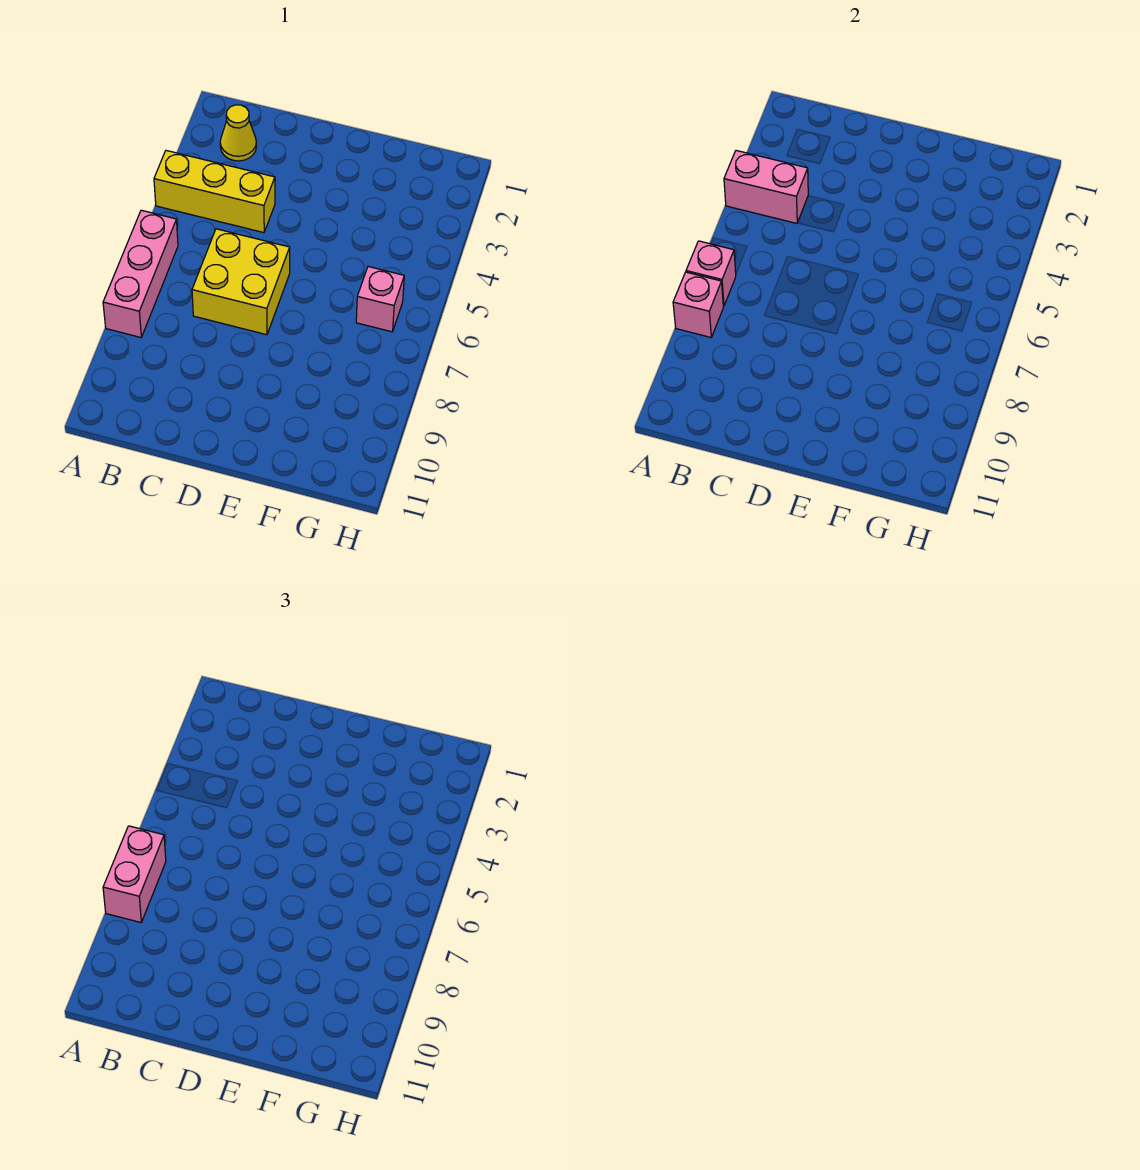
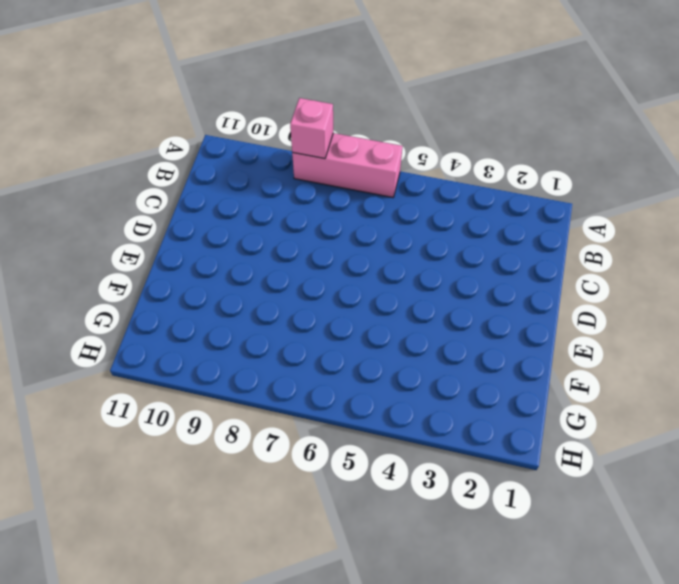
none -> yellow 1x3 brick [154,151,275,233]
none -> yellow 1x1 cone [220,105,256,161]

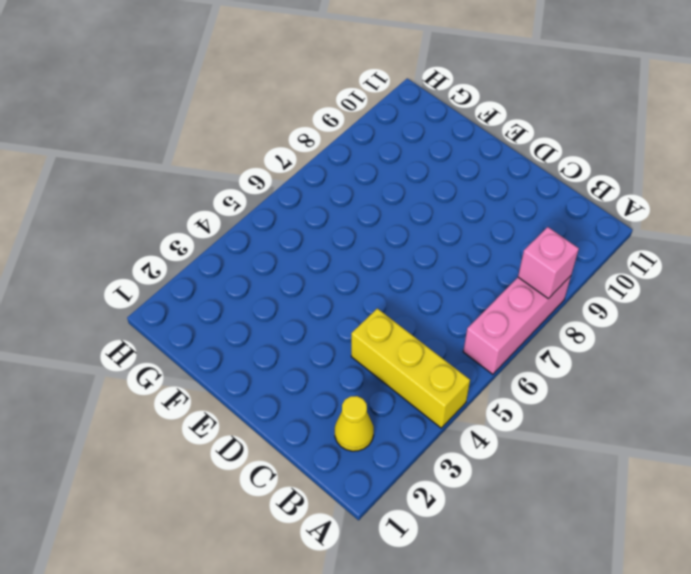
none -> yellow 2x2 brick [192,229,290,335]
none -> pink 1x1 brick [356,267,404,332]

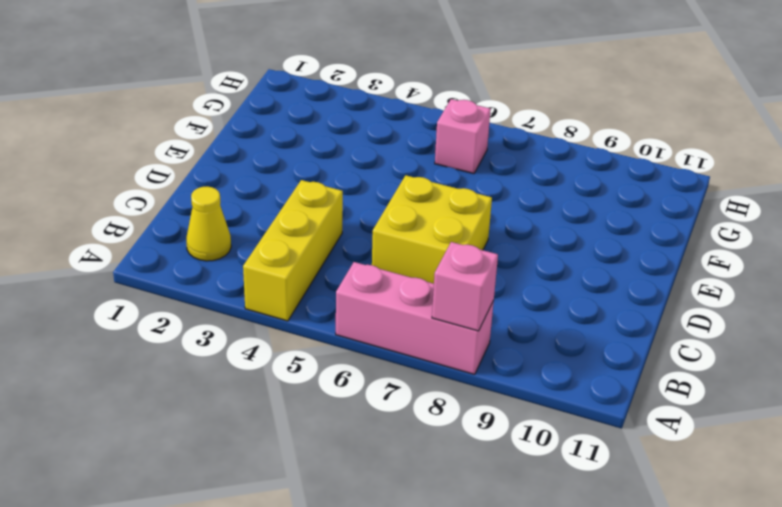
none -> pink 1x2 brick [724,151,808,223]
none -> pink 1x1 brick [686,241,736,306]

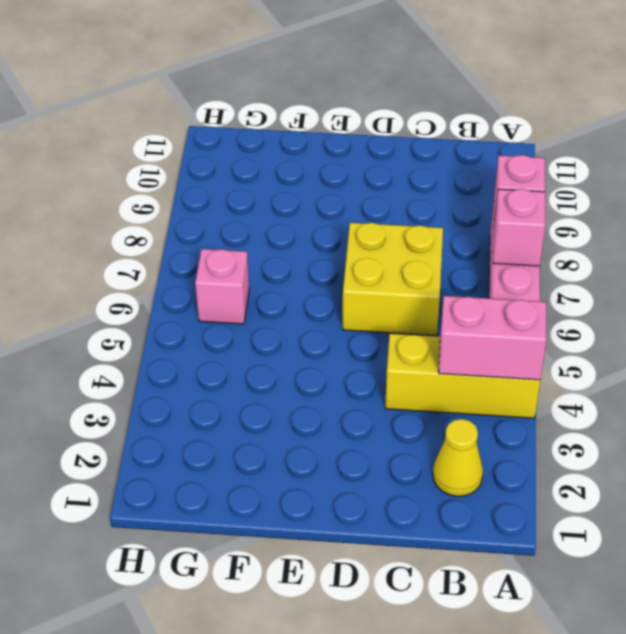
none -> pink 1x2 brick [103,826,166,922]

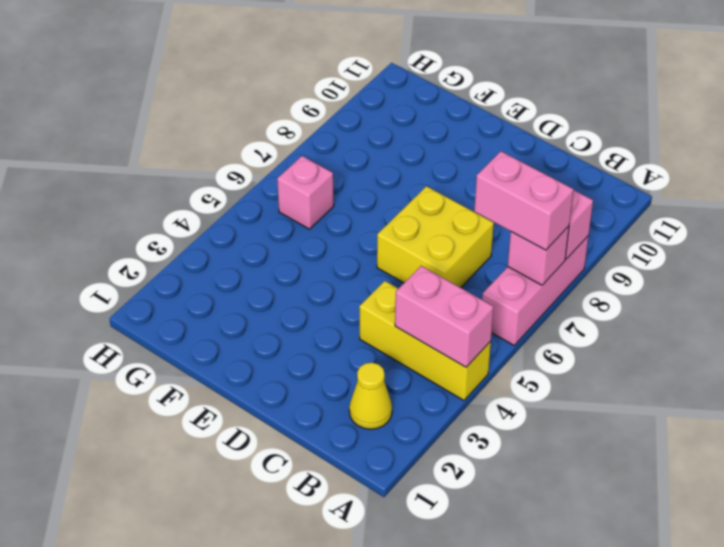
pink 1x2 brick [474,151,574,250] -> pink 1x2 brick turned to [103,826,166,922]

